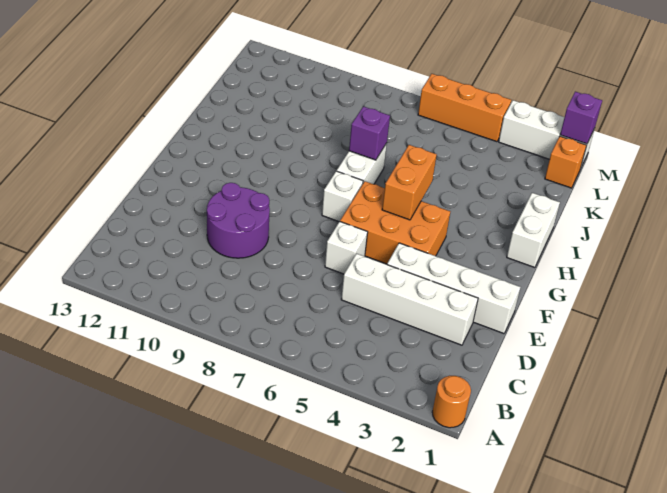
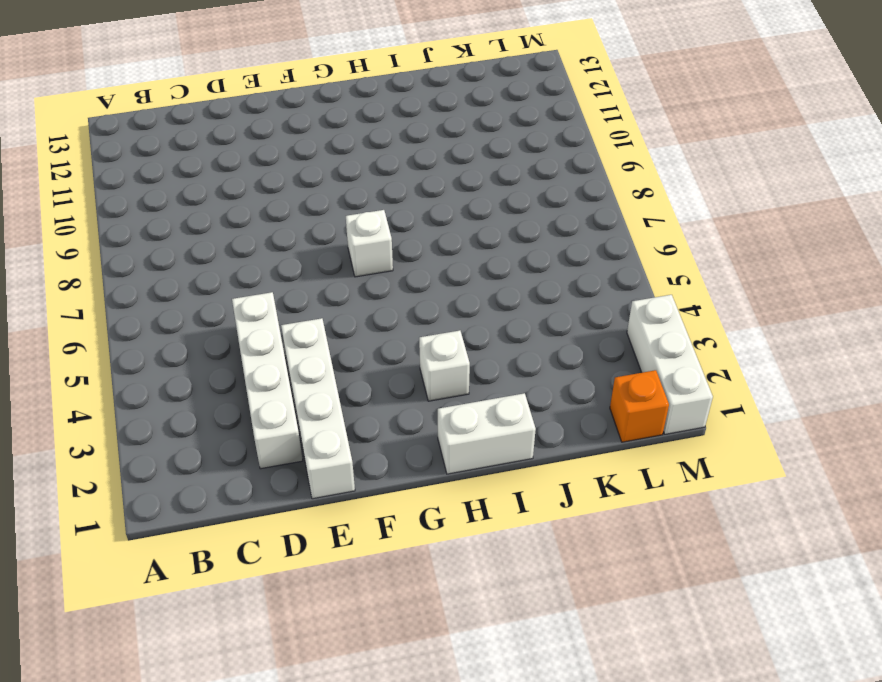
white 1x1 brick [419,330,470,401] -> white 1x1 brick moved to [325,221,368,274]
none -> orange 1x1 round brick [432,376,471,428]
none -> purple 2x2 round brick [207,183,270,258]
none -> orange 2x3 brick [340,181,450,264]

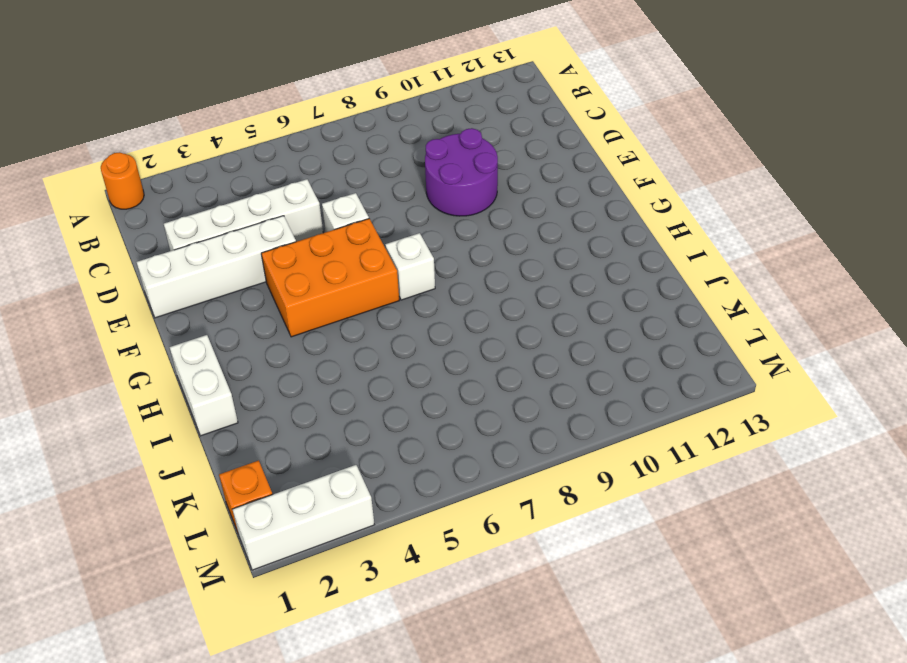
none -> white 1x2 brick [337,143,387,184]
none -> orange 1x3 brick [418,74,511,142]
none -> orange 1x2 brick [382,145,437,220]

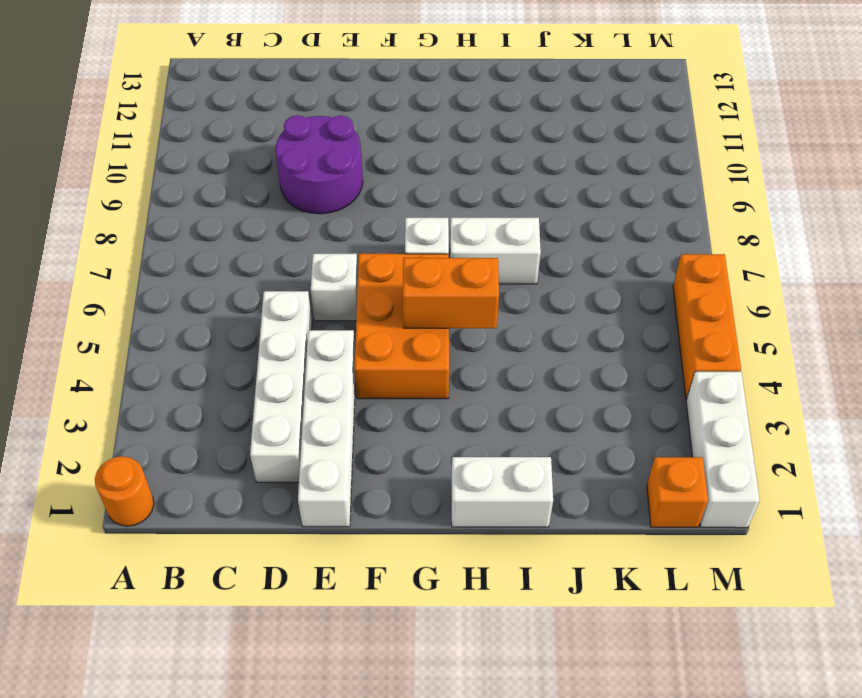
none -> purple 1x1 brick [349,106,390,160]
none -> purple 1x1 brick [560,92,602,144]

